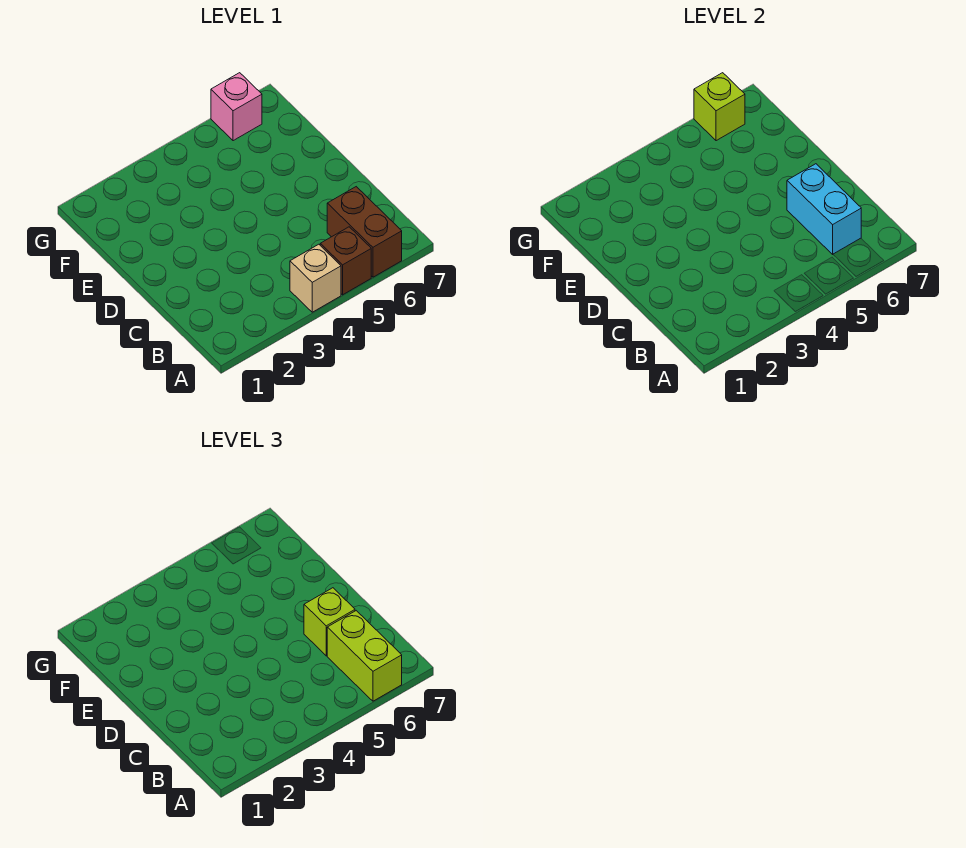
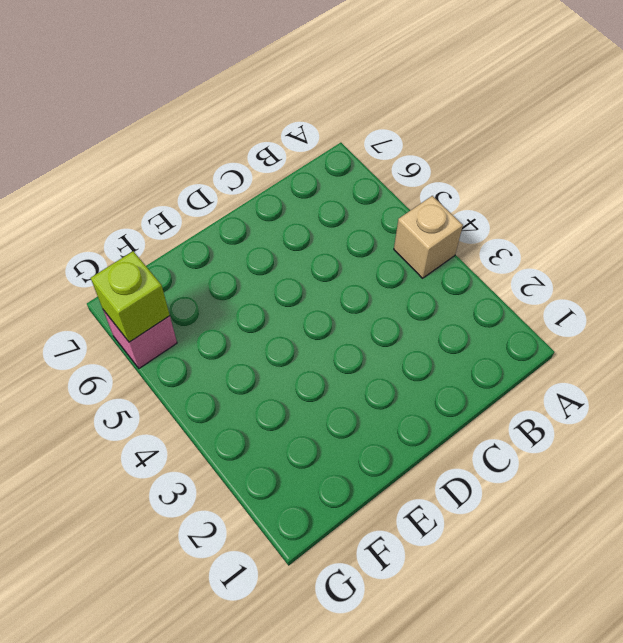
none -> brown 1x1 brick [320,227,371,295]
none -> brown 1x2 brick [327,187,402,277]

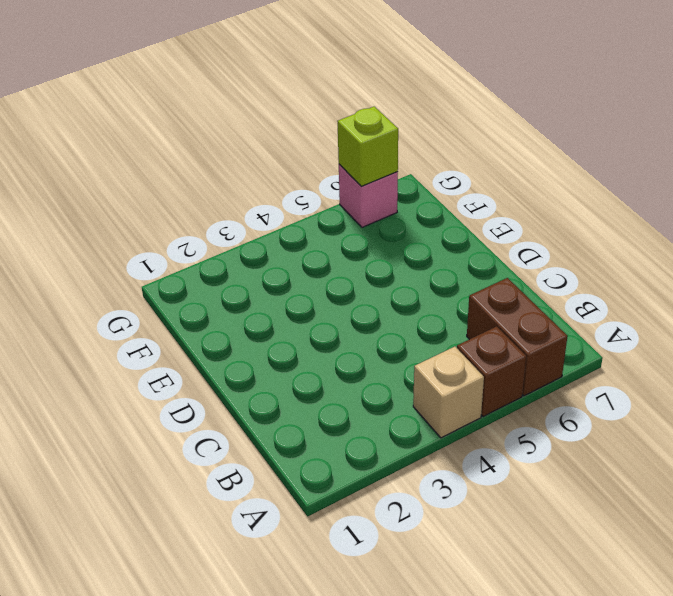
none -> cyan 1x2 brick [787,164,861,254]
none -> lime 1x2 brick [327,611,402,701]

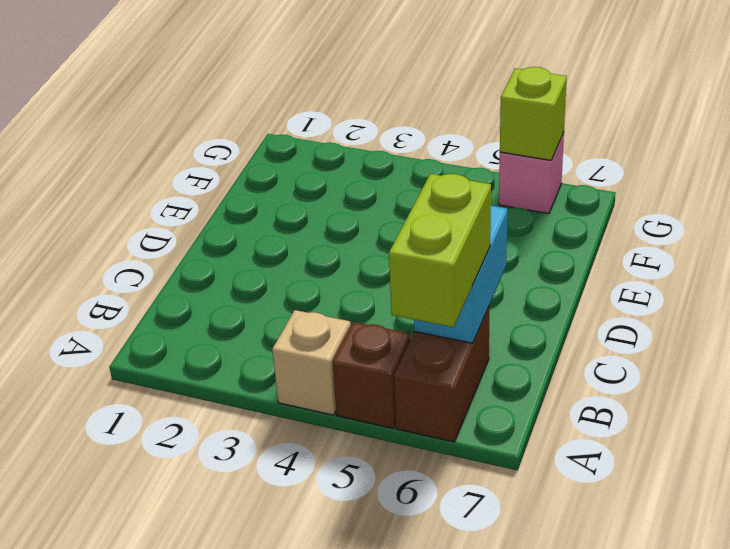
none -> lime 1x1 brick [304,588,355,656]

